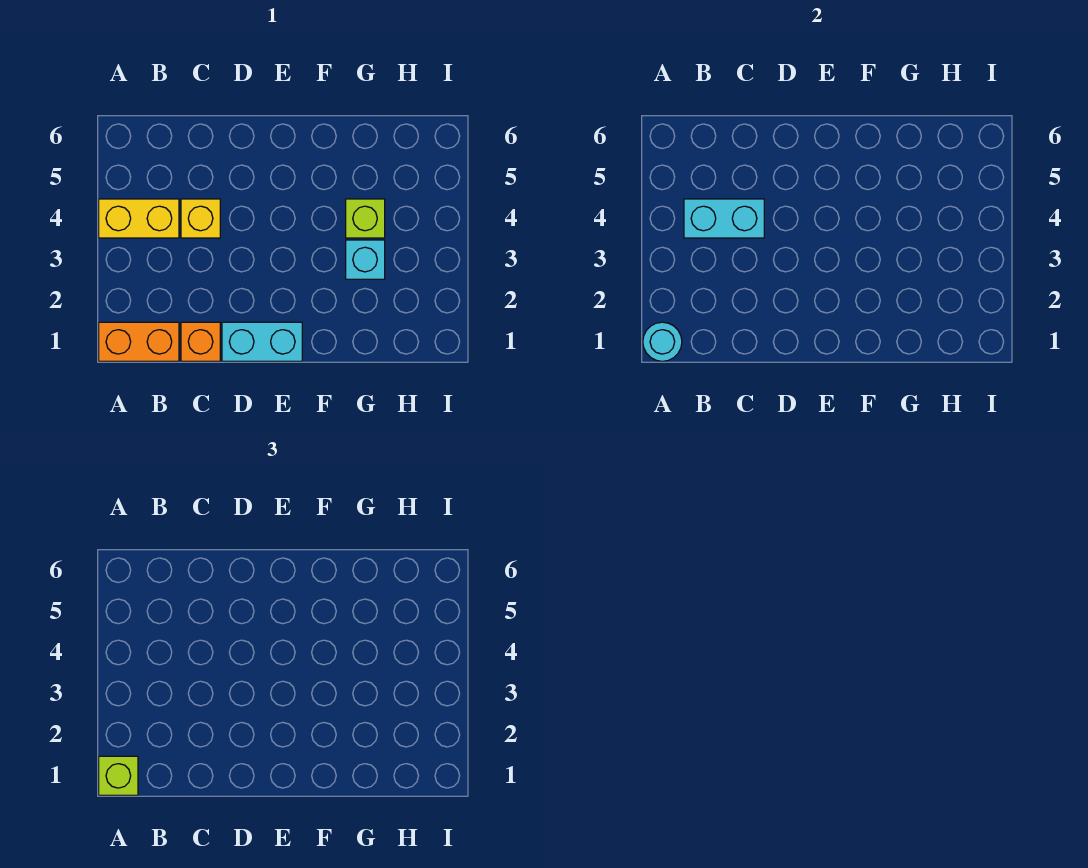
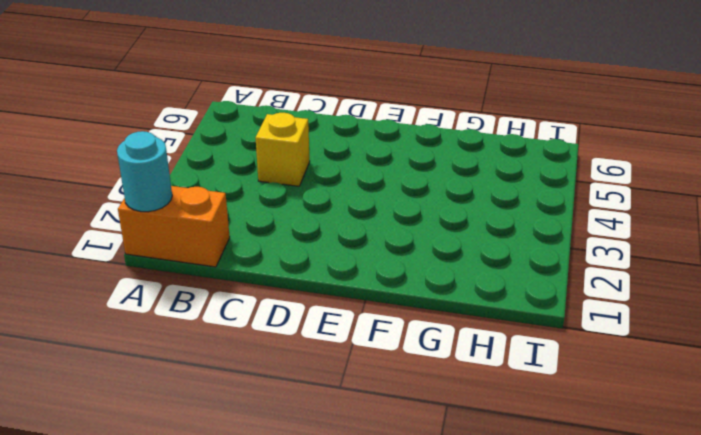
none -> yellow 1x2 brick [99,199,179,238]
none -> orange 1x1 brick [181,322,220,361]

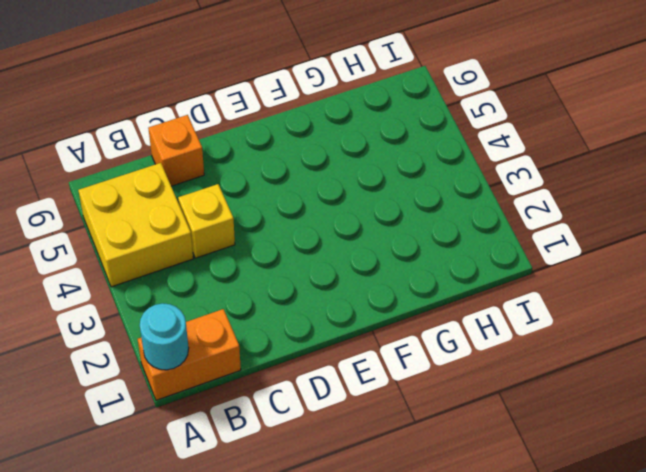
yellow 2x2 brick [78,163,193,287] -> yellow 1x2 brick [99,199,179,238]
orange 1x1 brick [148,115,204,186] -> orange 1x1 brick moved to [181,322,220,361]
none -> cyan 1x2 brick [222,322,302,361]
none -> cyan 1x1 brick [346,240,385,279]

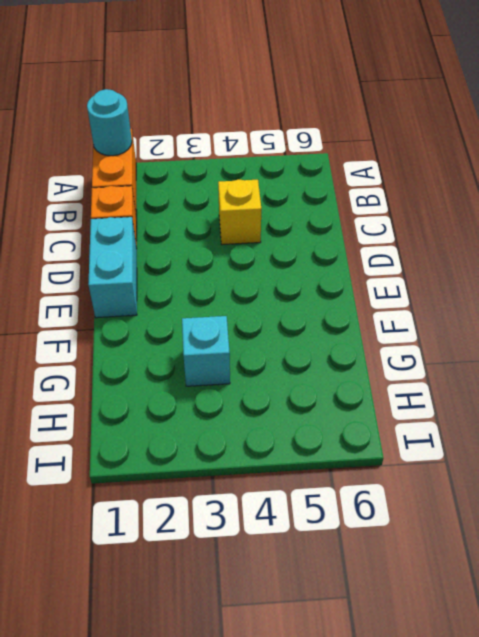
none -> yellow 1x2 brick [99,199,179,238]
none -> lime 1x1 brick [346,199,385,238]

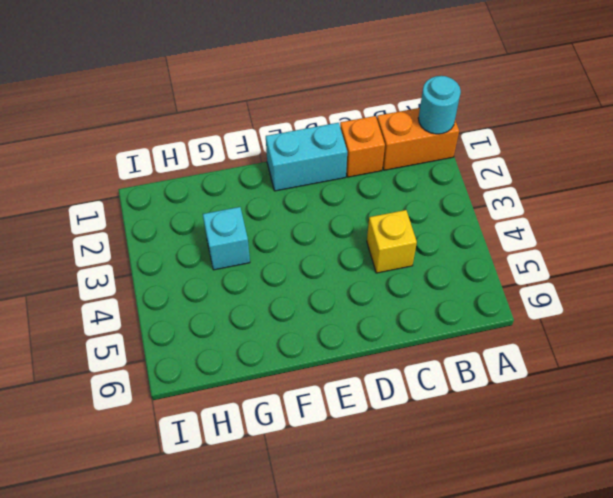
none -> yellow 1x2 brick [99,199,179,238]
none -> lime 1x1 brick [346,199,385,238]

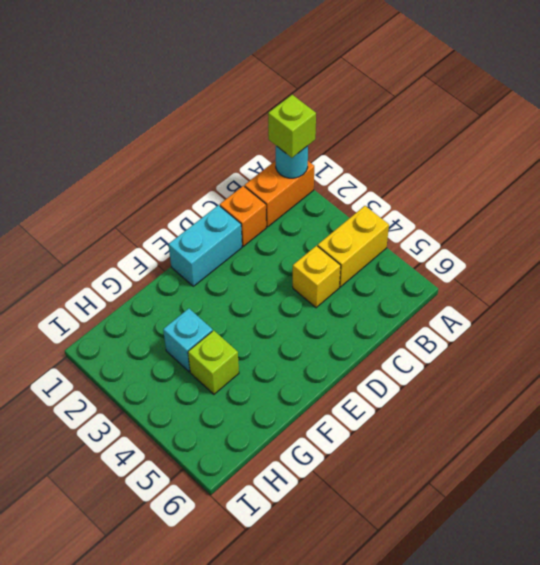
none -> cyan 1x2 brick [684,199,764,238]

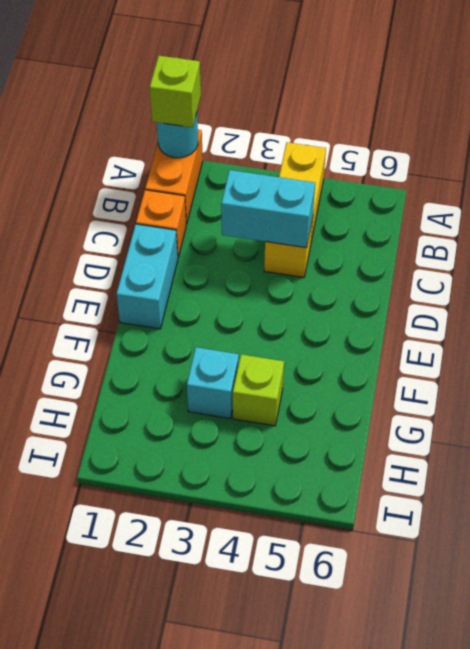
cyan 1x2 brick [221,170,315,248] -> cyan 1x2 brick turned to [684,199,764,238]

